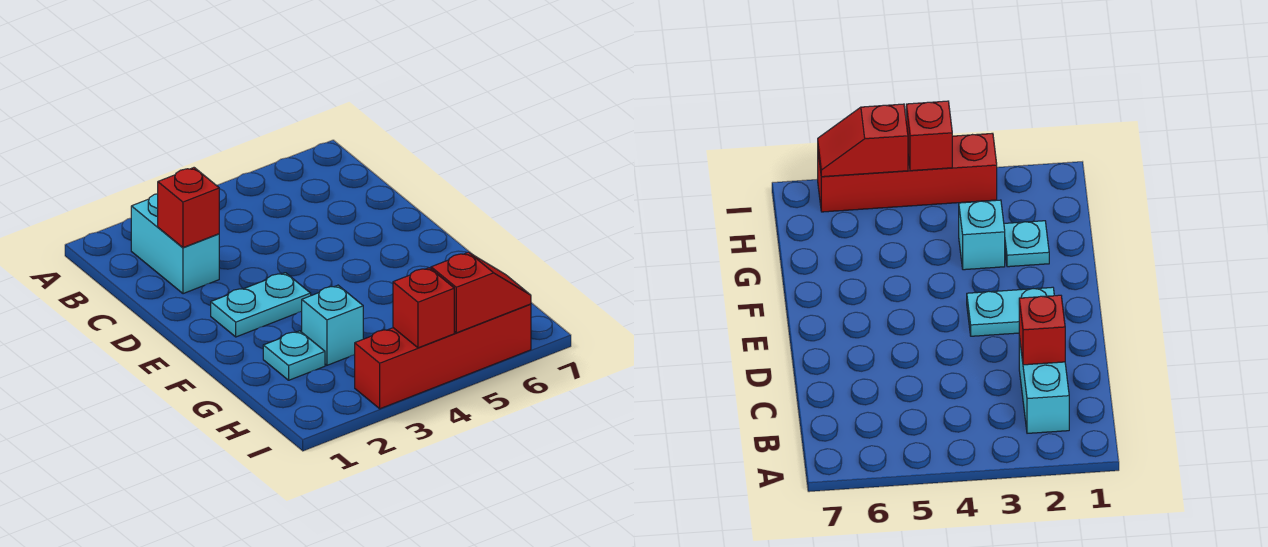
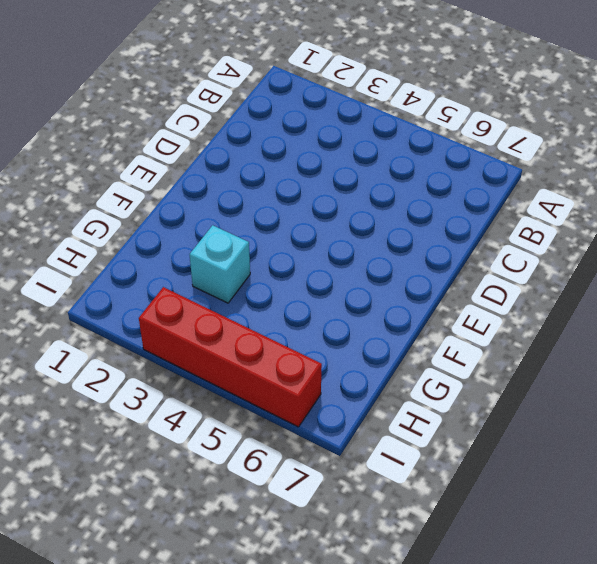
none -> cyan 1x2 brick [131,194,219,294]
none -> cyan 1x2 plate [211,273,311,337]

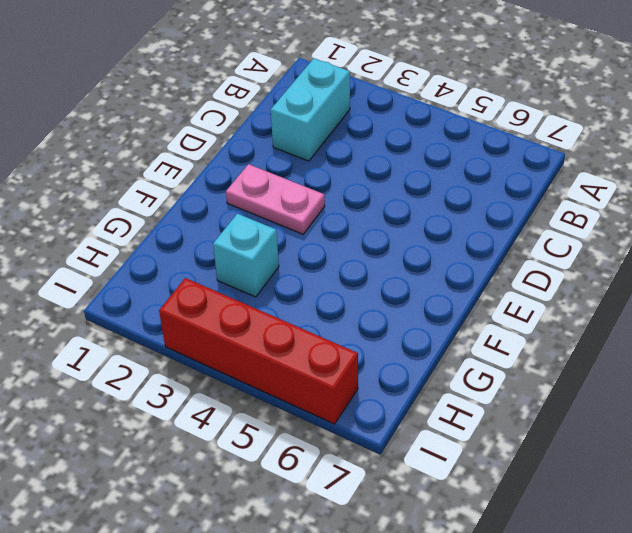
pink 1x2 plate [226,164,325,234] -> cyan 1x2 plate [211,273,311,337]
none -> cyan 1x1 plate [263,331,325,380]
none -> red 1x1 brick [158,168,219,248]

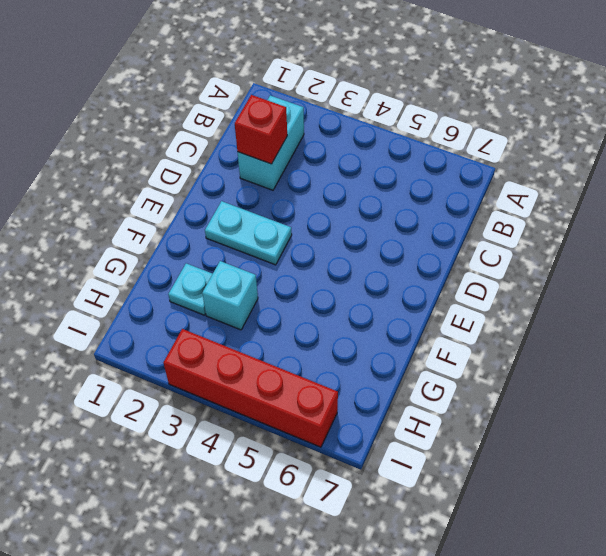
none -> red 1x1 brick [393,268,454,348]
none -> red 1x2 slope [431,252,531,333]

